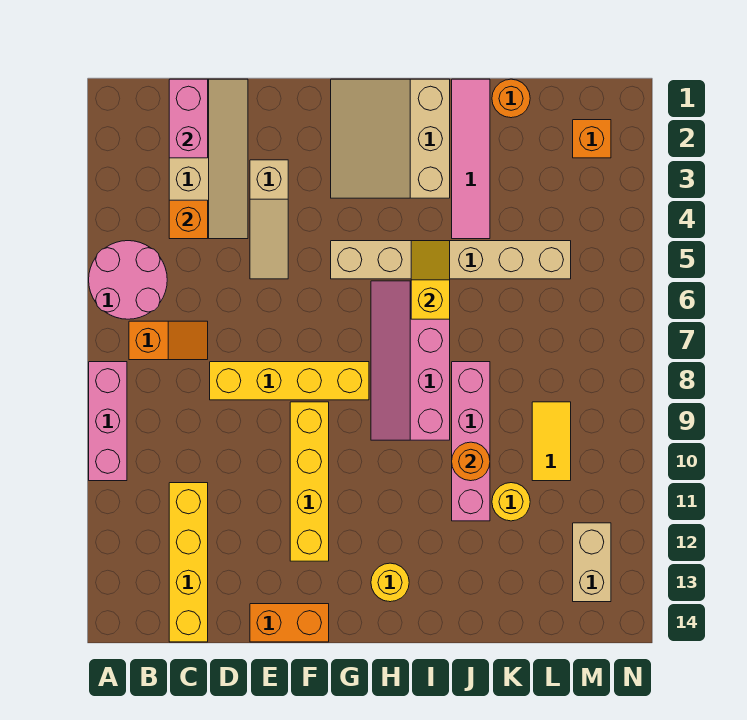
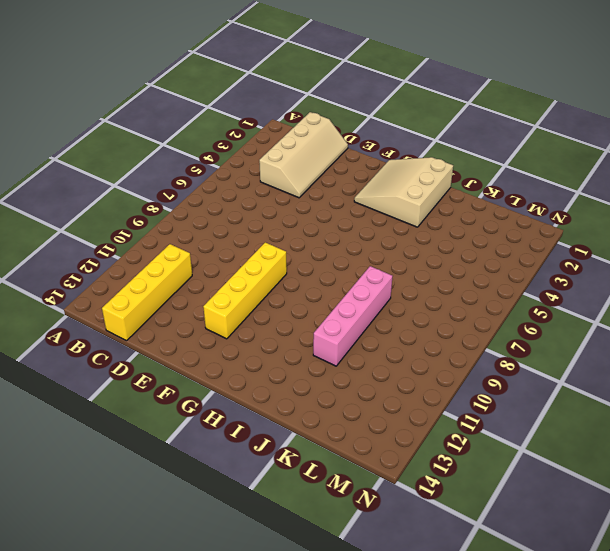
none -> pink 2x2 round brick [89,241,167,319]
none -> pink 1x3 brick [89,362,127,481]
none -> orange 1x2 slope [129,321,208,360]

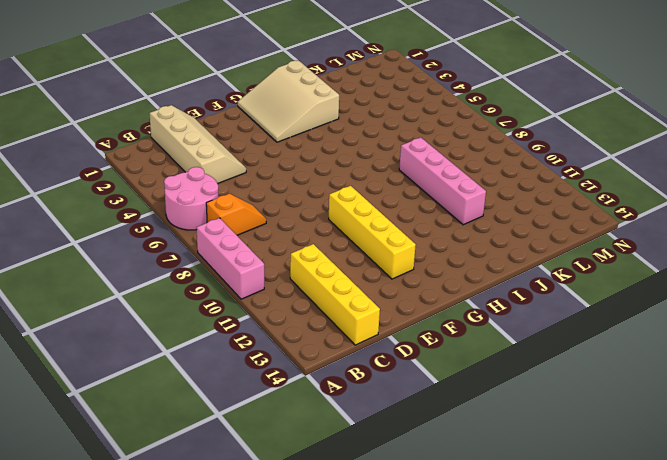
none -> yellow 1x4 brick [210,362,369,400]
none -> tan 1x3 slope [250,160,288,279]
none -> orange 1x2 brick [250,604,329,642]

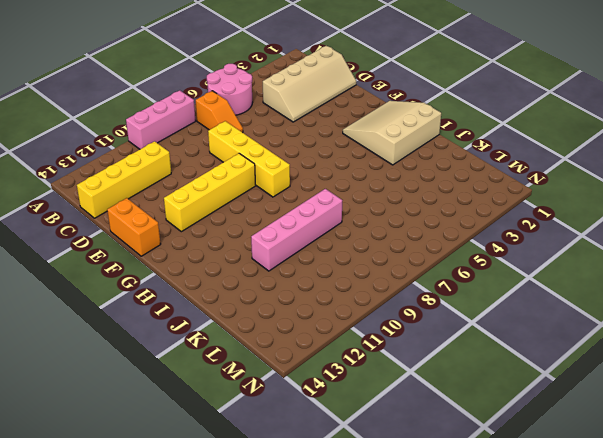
none -> tan 1x3 slope [250,160,288,279]
none -> tan 1x6 brick [331,241,571,279]
none -> pink 2x4 slope [371,281,450,440]

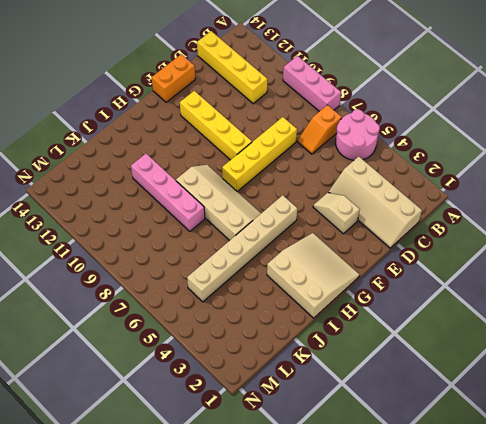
tan 1x2 slope [313,193,360,234] -> tan 1x3 slope [250,160,288,279]
tan 2x4 slope [176,165,261,241] -> pink 2x4 slope [371,281,450,440]
none -> yellow 1x1 round brick [371,563,409,602]
none -> pink 1x4 tile [452,79,490,239]
none -> orange 1x1 round brick [492,79,530,118]

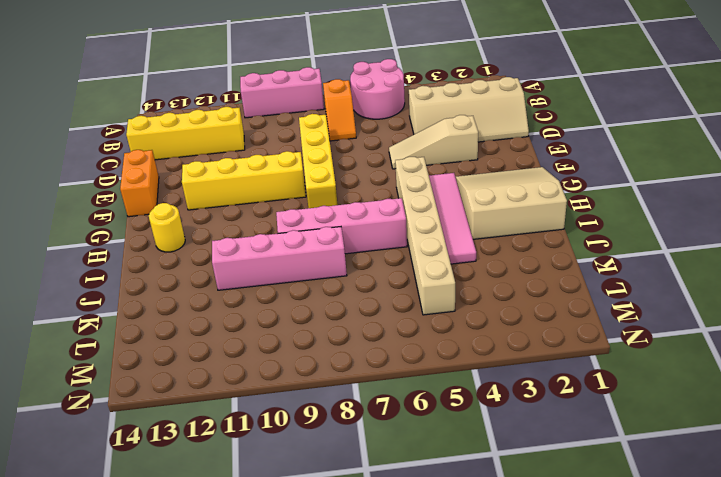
pink 1x4 tile [429,173,476,264] -> pink 1x4 tile turned to [452,79,490,239]
none -> orange 1x1 round brick [492,79,530,118]
none -> yellow 1x1 round brick [492,483,530,521]
none -> yellow 1x2 tile [532,402,571,481]

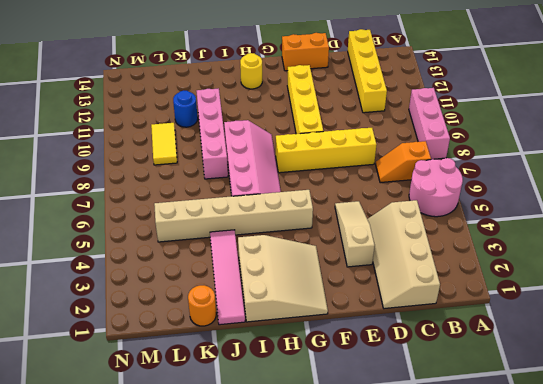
blue 1x1 round brick [173,91,198,127] -> yellow 1x1 round brick [492,483,530,521]
none -> orange 1x1 brick [573,120,611,158]
none -> tan 1x2 brick [573,523,611,602]
none -> pink 1x2 brick [169,79,208,158]

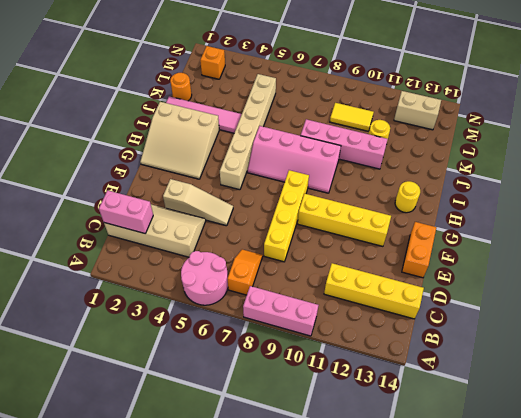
none -> orange 1x1 brick [169,200,208,239]
none -> yellow 1x2 slope [411,241,450,319]
none -> orange 1x1 round brick [452,442,490,481]

